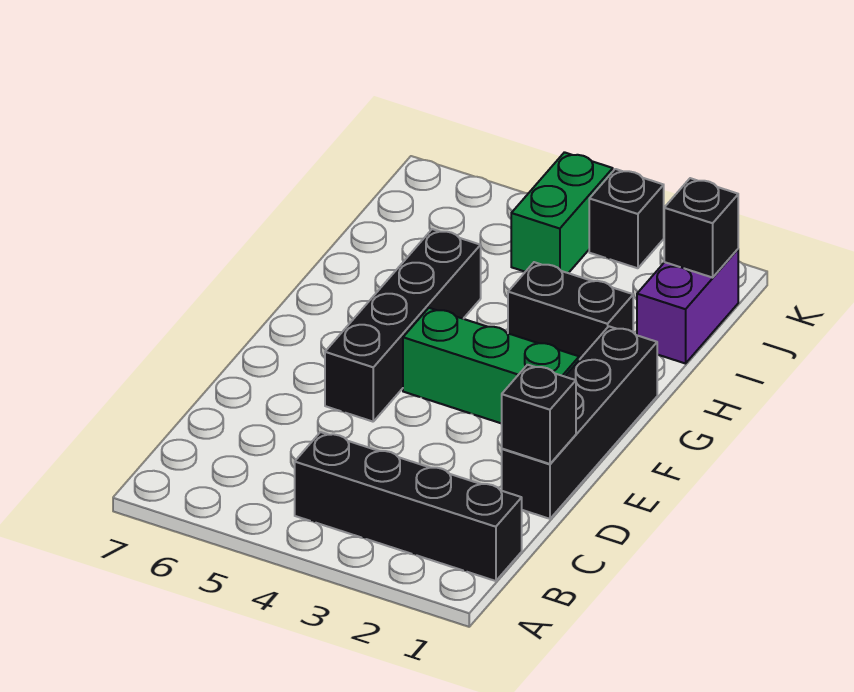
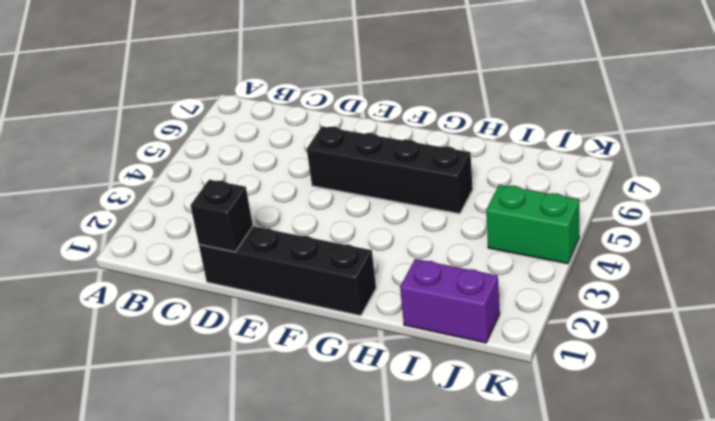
none -> black 1x4 brick [295,432,522,581]
none -> green 1x3 brick [403,308,579,424]

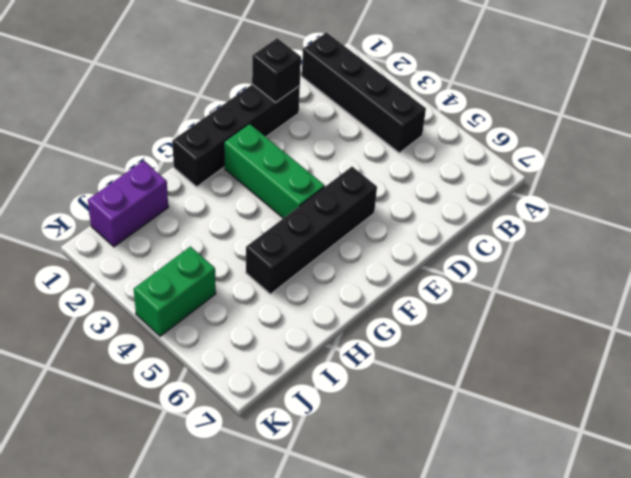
none -> black 1x2 brick [508,262,633,360]
none -> black 1x1 brick [589,169,664,268]

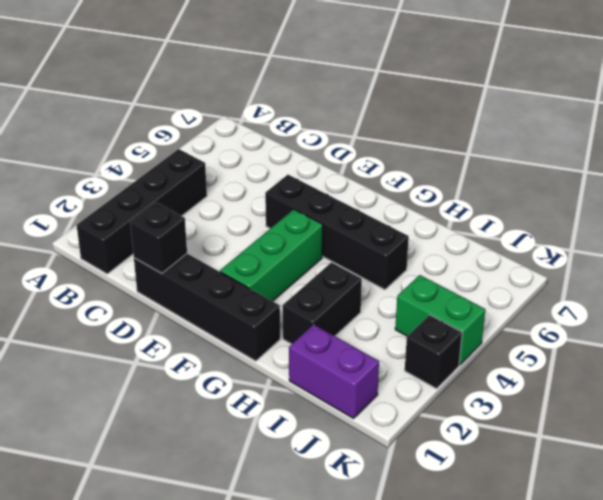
none -> black 1x1 brick [664,178,738,278]

